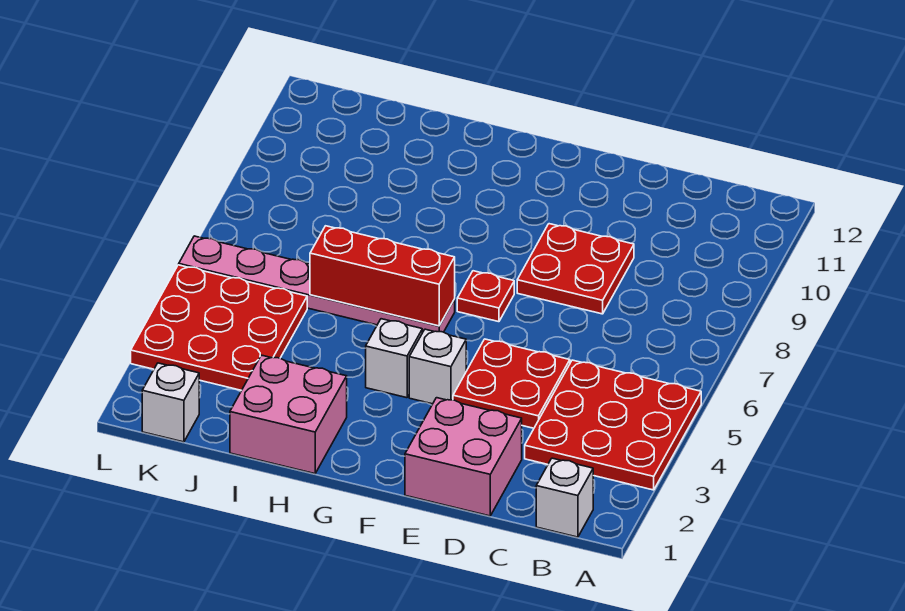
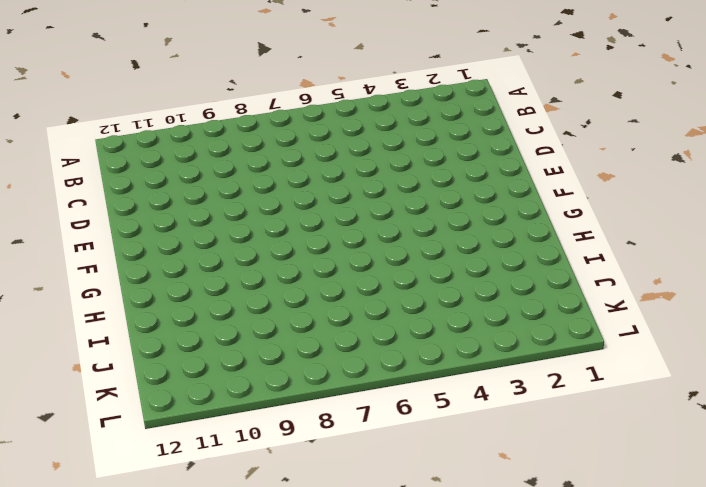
none -> red 3x3 plate [525,360,701,490]
none -> white 1x1 brick [536,458,593,537]
none -> pink 2x2 brick [405,398,522,516]

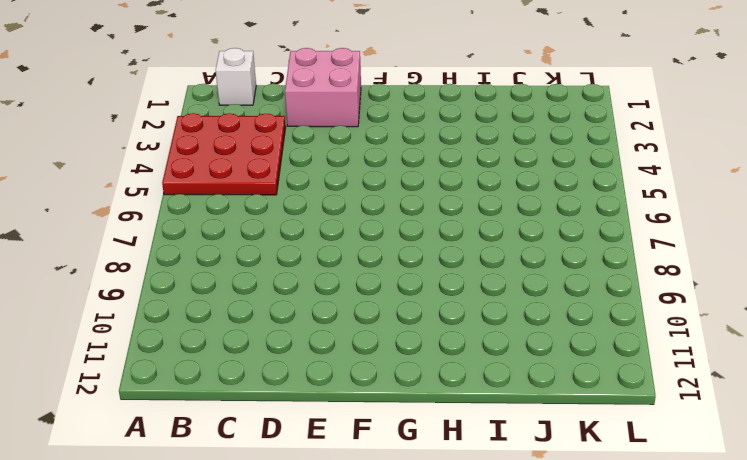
none -> red 2x2 plate [453,339,570,428]
none -> red 2x2 plate [517,224,634,314]
none -> white 1x1 brick [409,329,466,404]

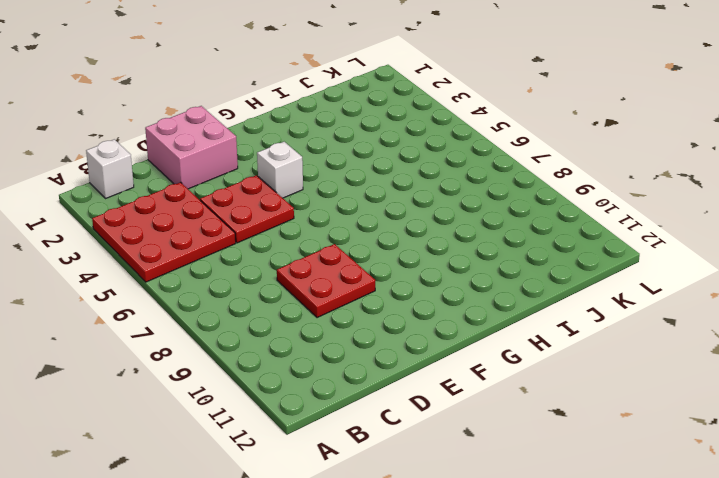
none -> red 1x1 plate [457,271,514,322]
none -> white 1x1 brick [366,319,422,398]
none -> pink 1x6 plate [179,236,455,333]

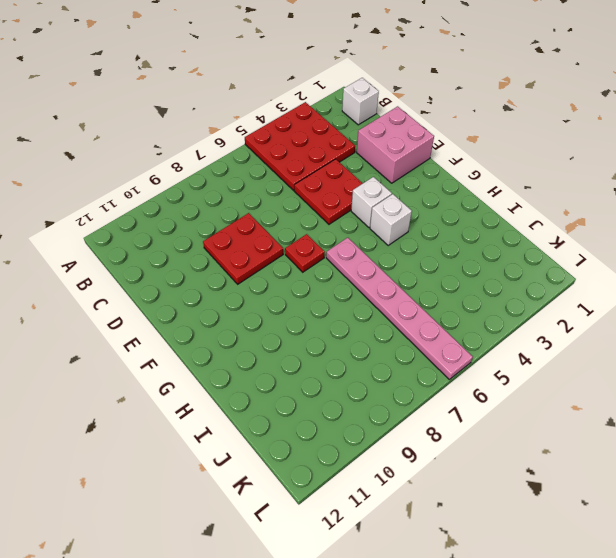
none -> pink 2x2 brick [230,355,347,474]
none -> red 3x3 plate [131,265,307,390]
none -> white 1x1 brick [142,363,199,442]

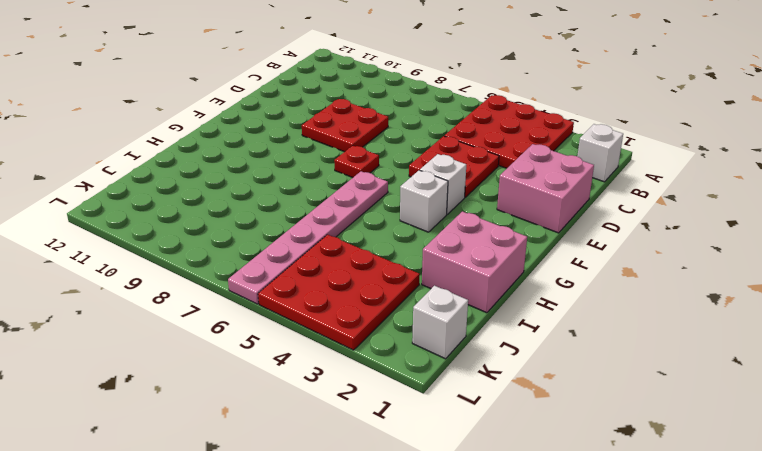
none -> red 1x3 brick [310,226,455,326]

